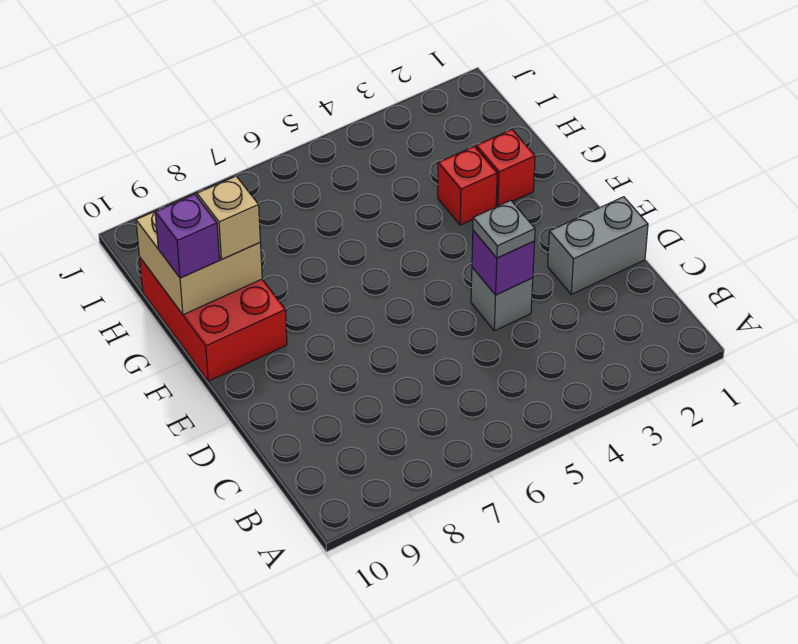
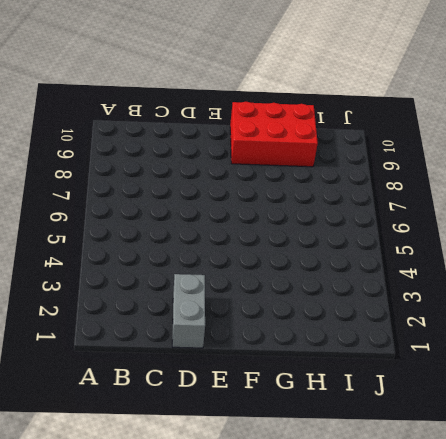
none -> grey 1x1 brick [471,267,533,331]
none -> red 1x1 brick [476,130,535,206]

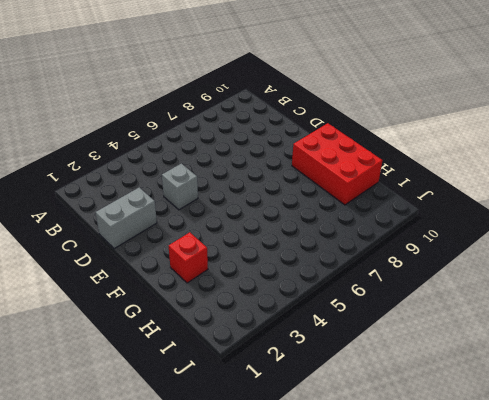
none -> red 1x1 brick [438,146,497,225]
none -> purple 1x1 brick [472,230,535,295]

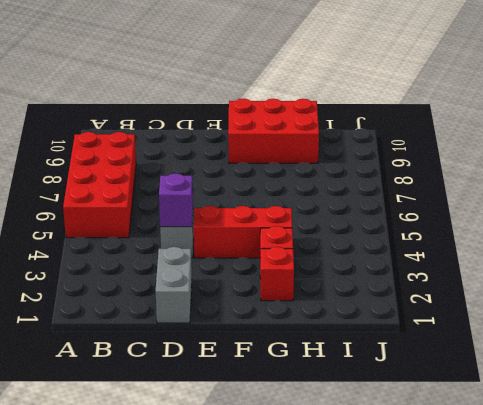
red 2x4 brick [63,132,136,238] -> none
red 1x3 brick [194,206,292,258] -> none
none -> tan 2x2 brick [136,185,262,315]
none -> grey 1x1 plate [473,200,535,258]

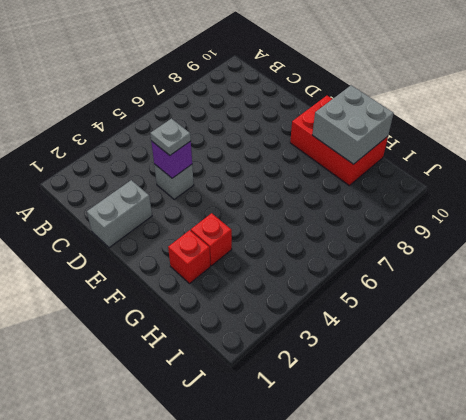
grey 2x2 brick [312,85,394,164] -> tan 2x2 brick [136,185,262,315]
none -> tan 1x1 brick [197,176,260,259]
none -> purple 1x1 brick [155,194,219,278]

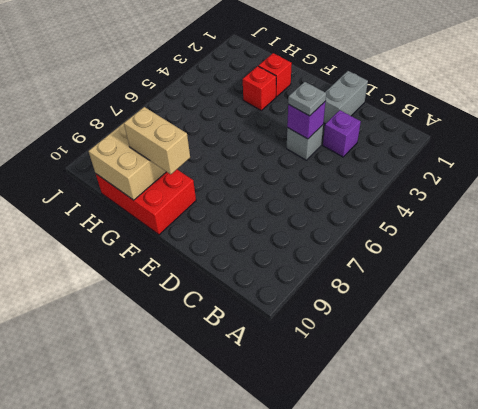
purple 1x1 brick [323,110,361,157] -> purple 1x1 brick moved to [155,194,219,278]
tan 1x2 brick [124,107,190,174] -> tan 1x1 brick [197,176,260,259]

